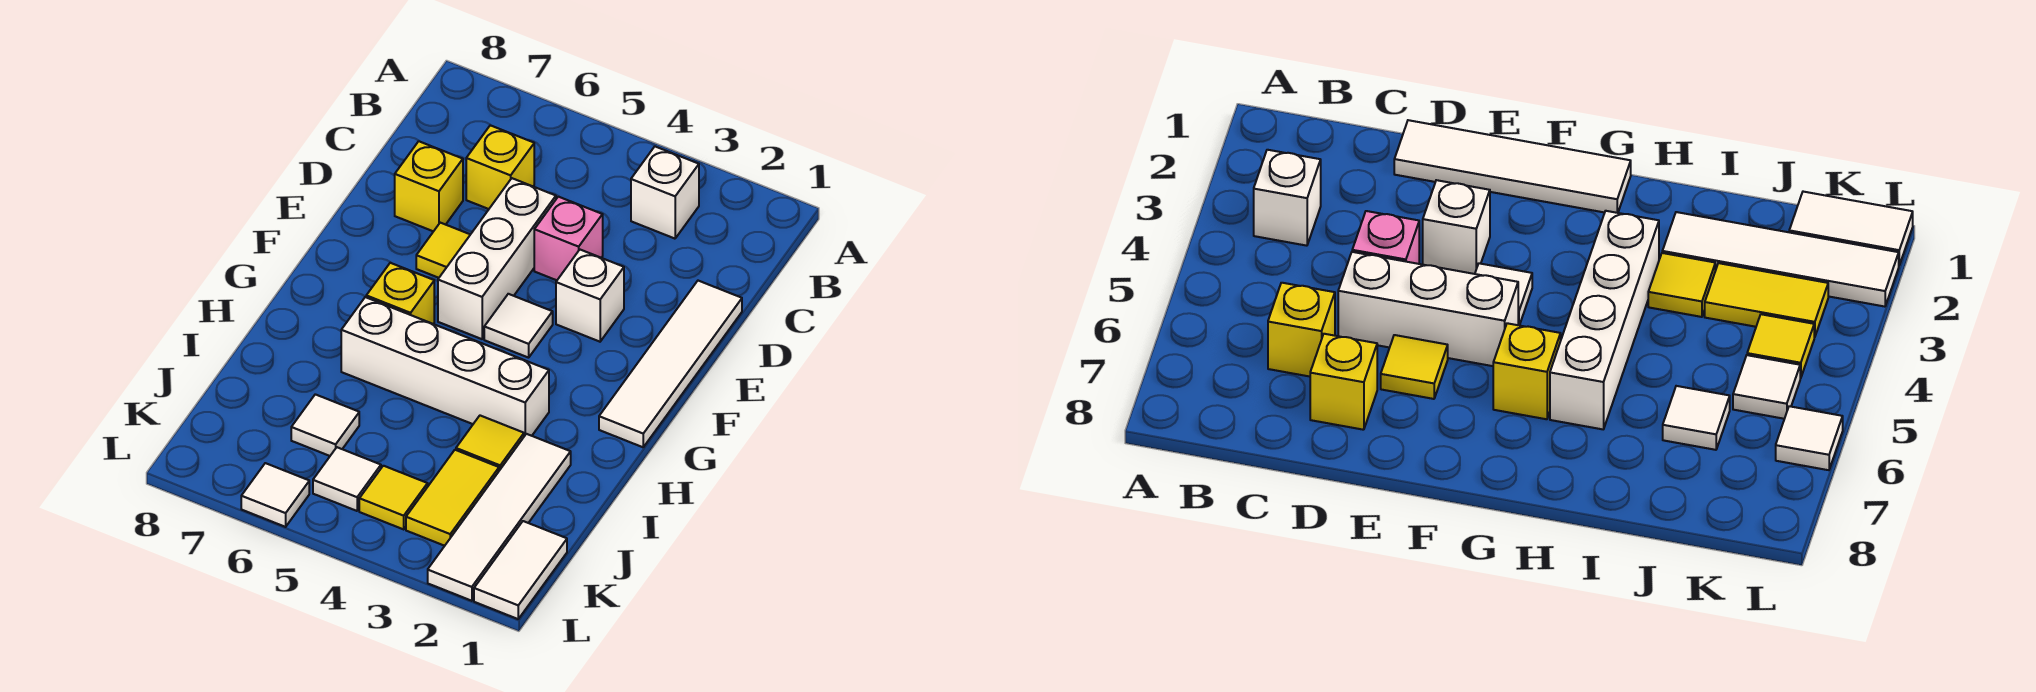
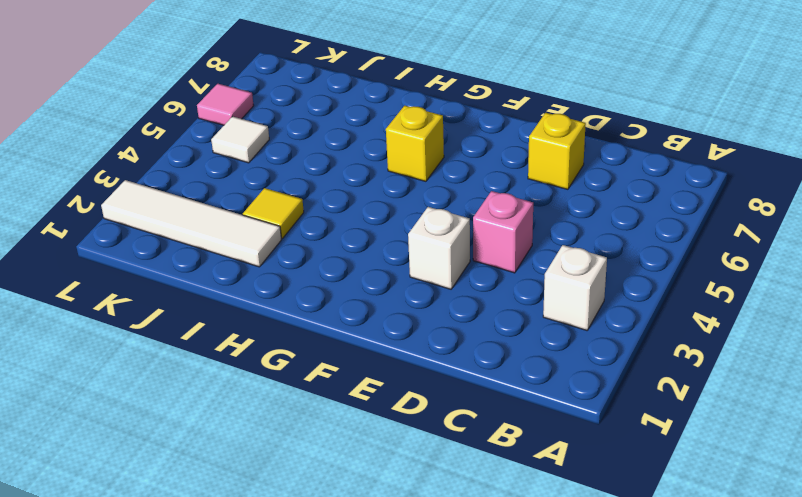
pink 1x1 tile [197,84,254,125] -> white 1x1 tile [241,463,309,527]
none -> yellow 1x1 brick [466,125,534,209]
none -> white 1x4 tile [599,281,742,447]
none -> white 1x3 brick [438,178,556,339]

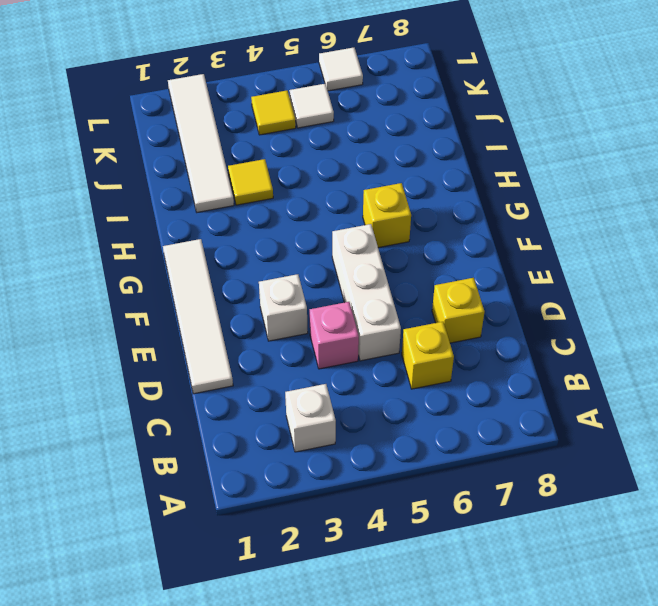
none -> yellow 1x1 tile [416,223,470,278]
none -> white 1x1 tile [484,294,553,358]
none -> white 1x4 brick [341,297,549,436]

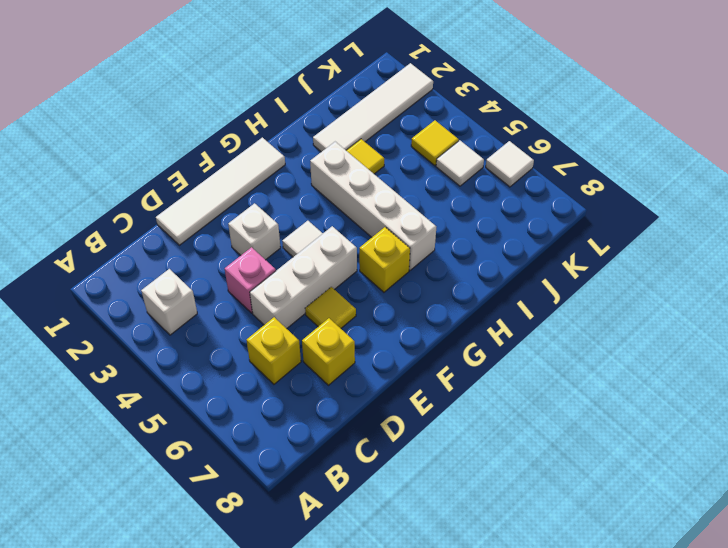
none -> yellow 1x2 tile [406,450,499,546]
none -> white 1x1 tile [291,394,359,456]
none -> white 1x2 tile [474,521,567,619]

